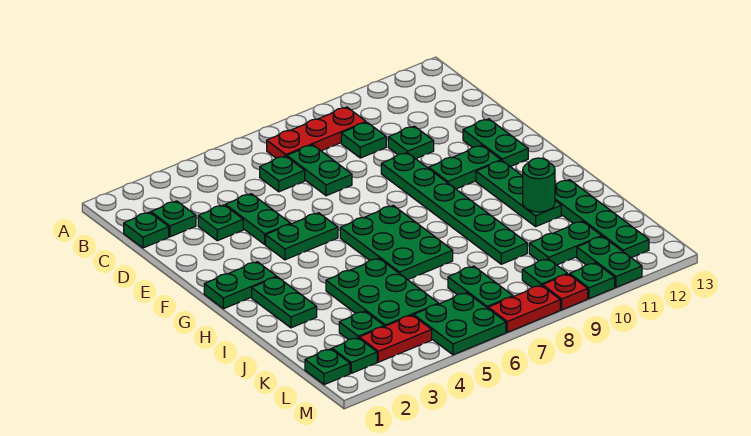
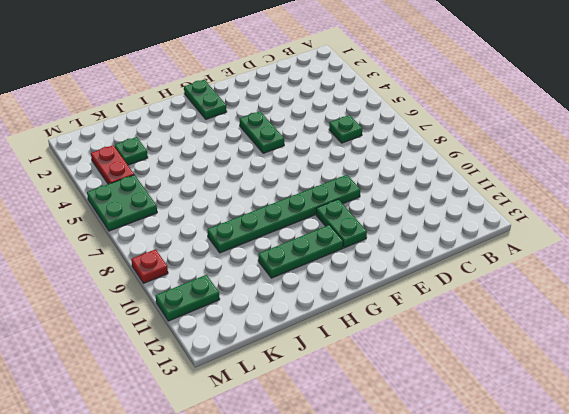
none -> red 1x3 plate [267,107,366,158]
none -> green 1x1 plate [124,212,169,248]
none -> green 1x1 plate [151,201,196,237]
none -> green 1x2 plate [287,145,352,196]

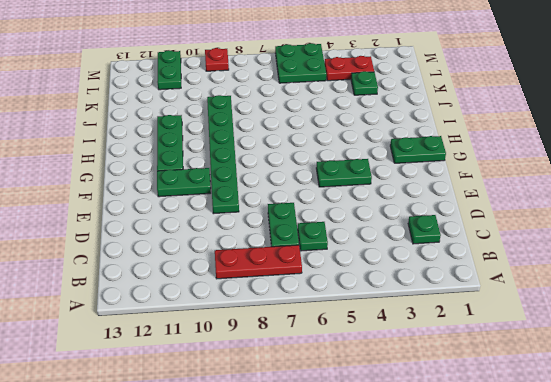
none -> green 1x1 plate [124,212,169,248]
none -> green 1x1 plate [341,122,386,158]
none -> green 1x1 plate [198,205,243,241]
none -> green 1x2 plate [225,194,291,244]

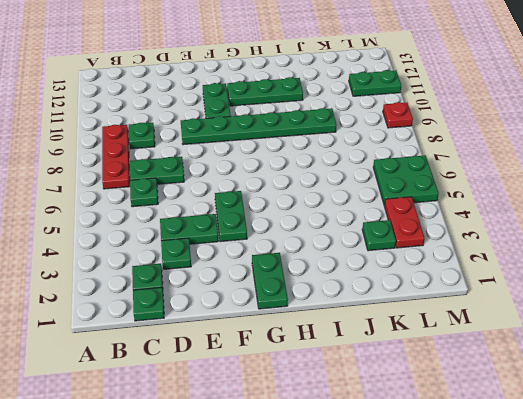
none -> green 1x1 plate [388,126,434,159]
none -> green 1x2 plate [463,119,528,167]
none -> green 2x3 plate [340,206,453,280]
none -> green 1x2 plate [252,277,317,328]

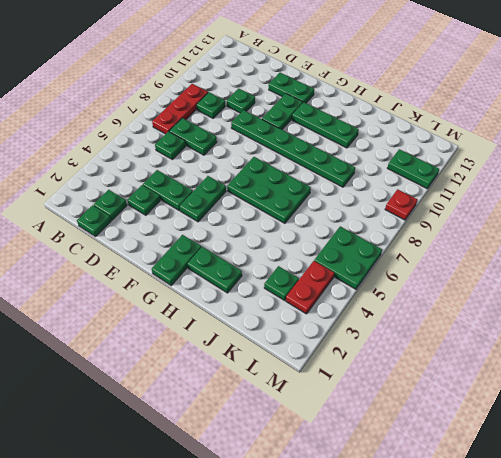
none -> green 2x3 plate [326,258,439,326]
none -> green 1x4 plate [555,180,649,258]
none -> green 1x2 plate [448,266,513,308]
none -> green 1x2 plate [529,221,602,265]

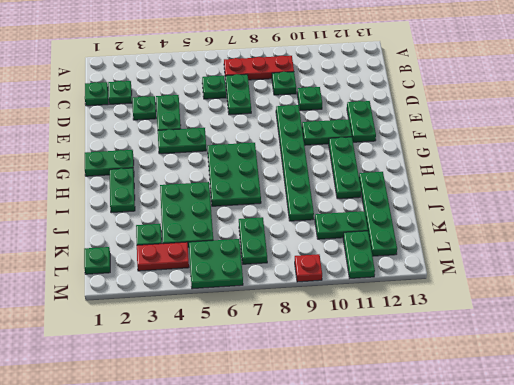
none -> green 1x1 plate [332,338,377,373]
none -> green 1x1 plate [522,259,567,287]
none -> red 1x2 plate [488,285,560,332]
none -> green 1x1 plate [570,263,615,299]

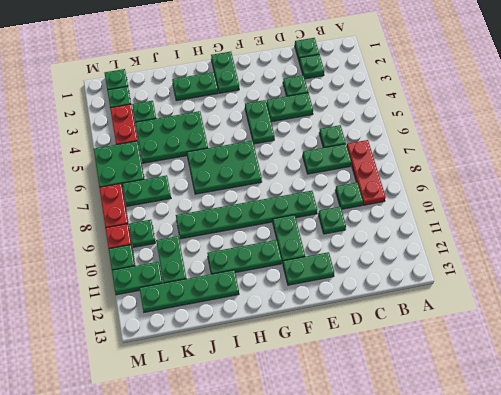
none -> green 1x1 round brick [523,158,555,212]

